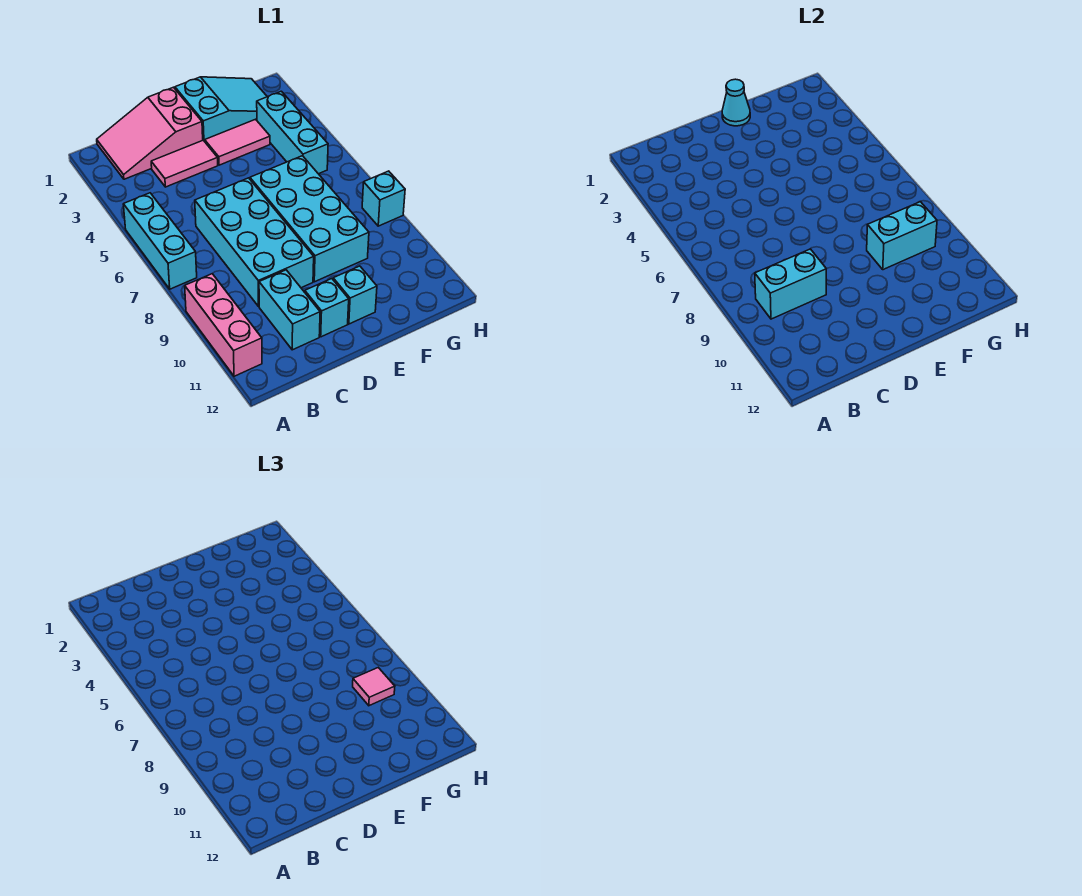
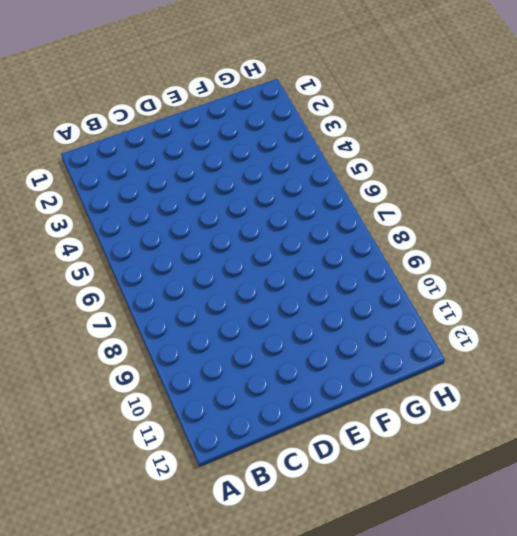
none -> cyan 1x3 brick [123,193,197,289]
none -> pink 1x3 brick [185,274,262,376]
none -> pink 2x3 slope [97,87,203,179]

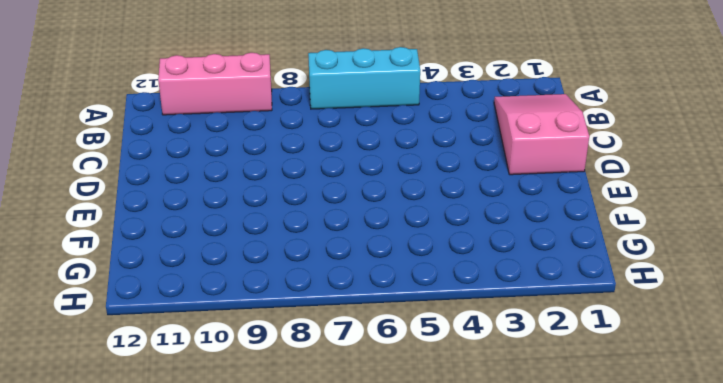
none -> pink 1x2 tile [151,140,218,187]
none -> cyan 2x4 brick [195,178,314,307]
none -> cyan 1x2 brick [259,270,320,350]

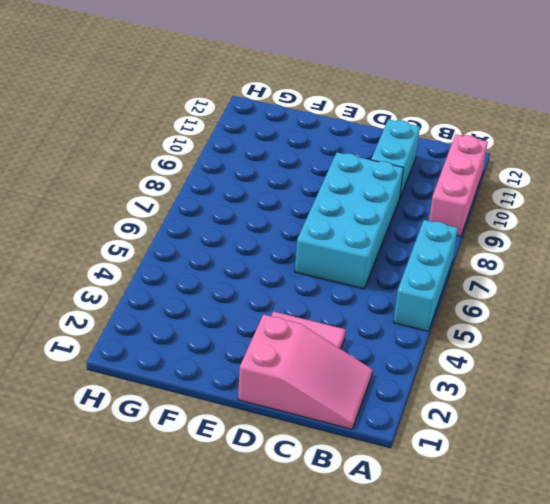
none -> cyan 1x1 brick [305,279,349,337]
none -> cyan 2x3 slope [175,77,267,141]
none -> pink 1x2 tile [205,119,270,165]

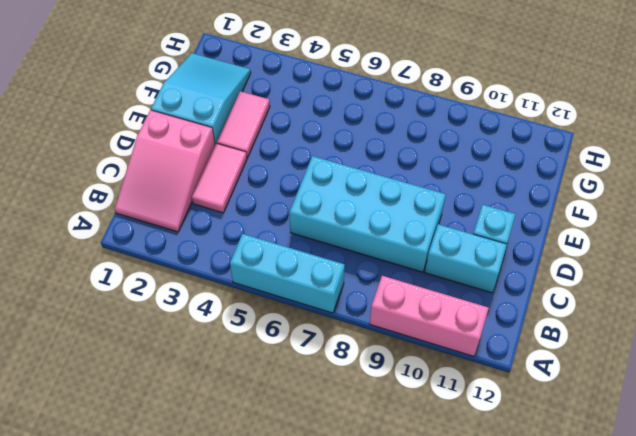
none -> cyan 2x4 brick [250,156,369,282]
none -> cyan 1x1 brick [333,266,377,324]
none -> cyan 1x3 brick [257,91,328,174]

